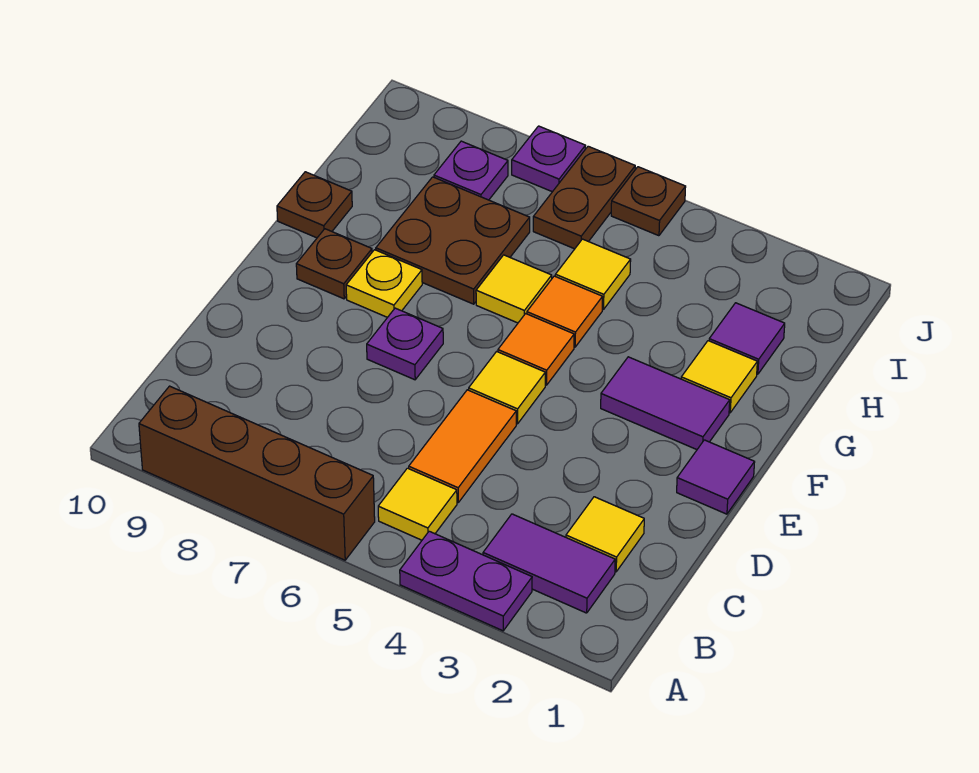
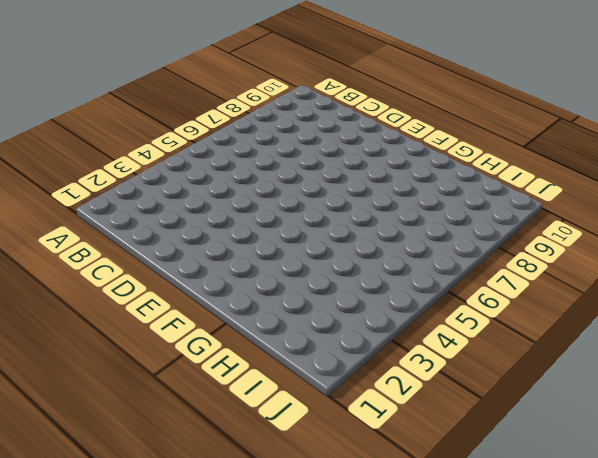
none -> purple 1x2 plate [400,531,532,631]
none -> brown 1x4 brick [139,386,375,560]
none -> purple 1x2 tile [483,514,615,613]

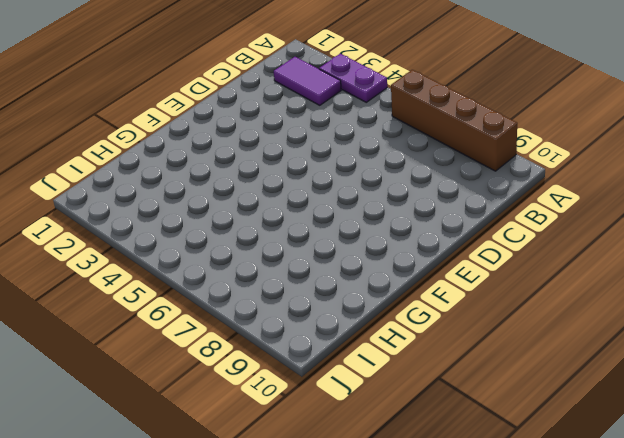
none -> yellow 1x1 tile [378,468,457,540]
none -> yellow 1x1 tile [566,497,644,572]
none -> orange 1x2 tile [409,390,516,503]

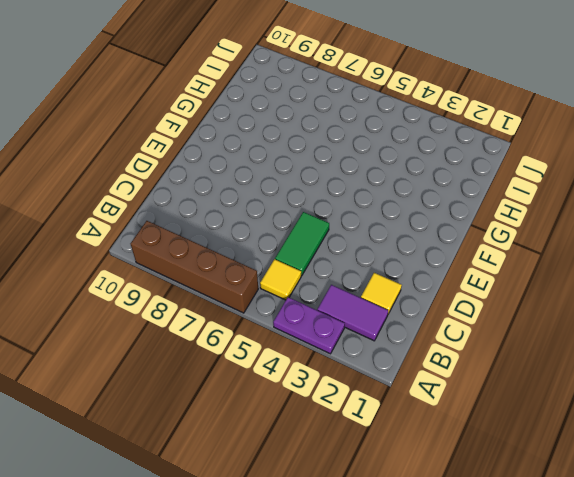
green 1x2 tile [275,212,329,276] -> orange 1x2 tile [409,390,516,503]
none -> purple 1x1 tile [677,440,755,514]
none -> yellow 1x1 tile [469,351,545,424]
none -> purple 1x1 plate [367,308,443,380]

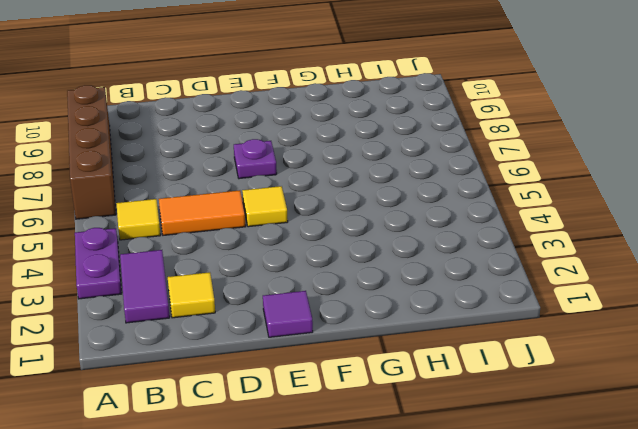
none -> purple 1x2 tile [601,357,730,450]
none -> orange 1x1 tile [498,314,574,385]
none -> yellow 1x1 plate [346,250,422,317]

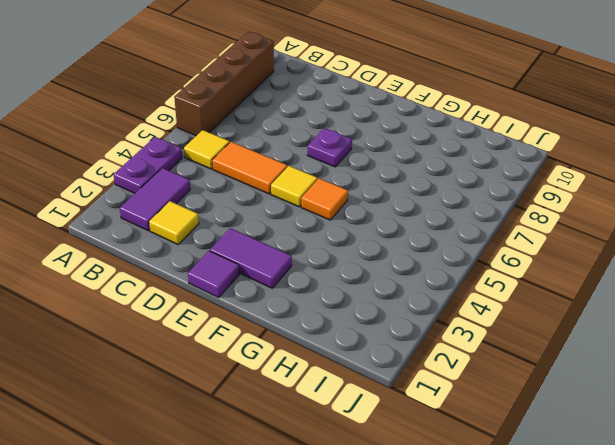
purple 1x2 tile [210,228,292,288] -> purple 1x2 tile turned to [601,357,730,450]
none -> yellow 1x1 plate [346,250,422,317]
none -> brown 1x1 plate [296,229,372,299]
none -> yellow 1x1 tile [681,341,757,413]

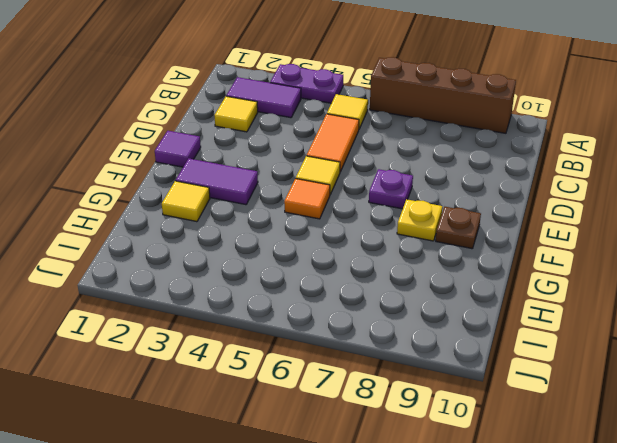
none -> orange 1x1 tile [527,276,603,347]
none -> yellow 1x1 tile [476,255,552,323]
none -> brown 2x2 plate [376,177,530,304]

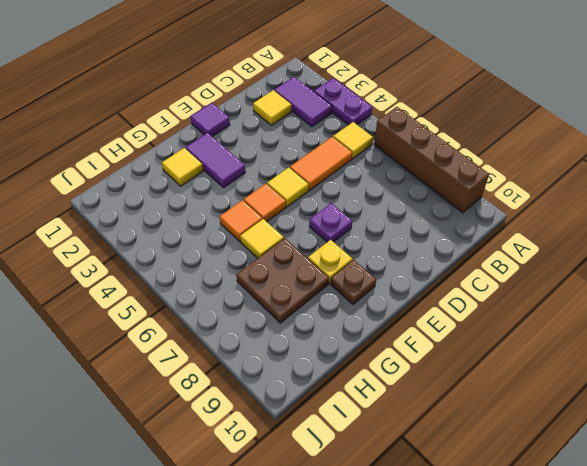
none -> brown 1x1 plate [277,172,352,238]
none -> purple 1x1 tile [709,303,785,374]
none -> yellow 1x1 tile [555,239,631,310]

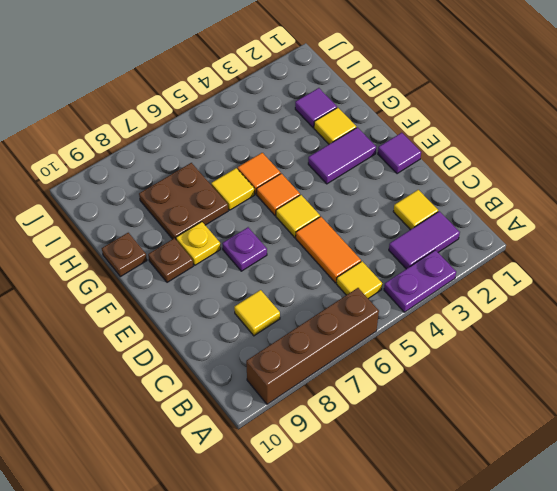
yellow 1x1 tile [234,290,280,336] -> yellow 1x1 tile moved to [555,239,631,310]
none -> brown 1x2 plate [533,146,635,249]
none -> purple 1x1 plate [434,141,508,200]
none -> brown 1x1 plate [611,167,686,236]

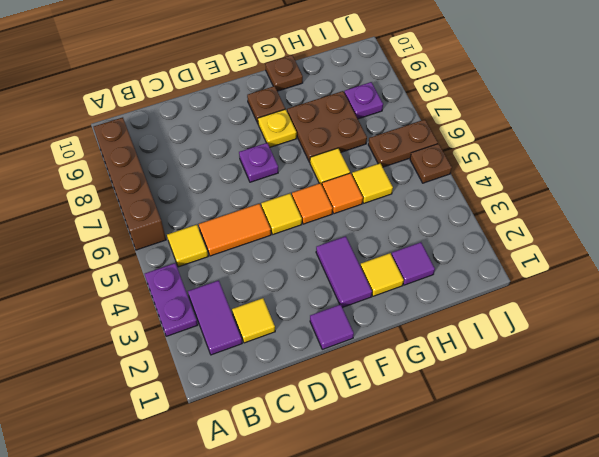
none -> purple 1x1 plate [512,126,585,192]

